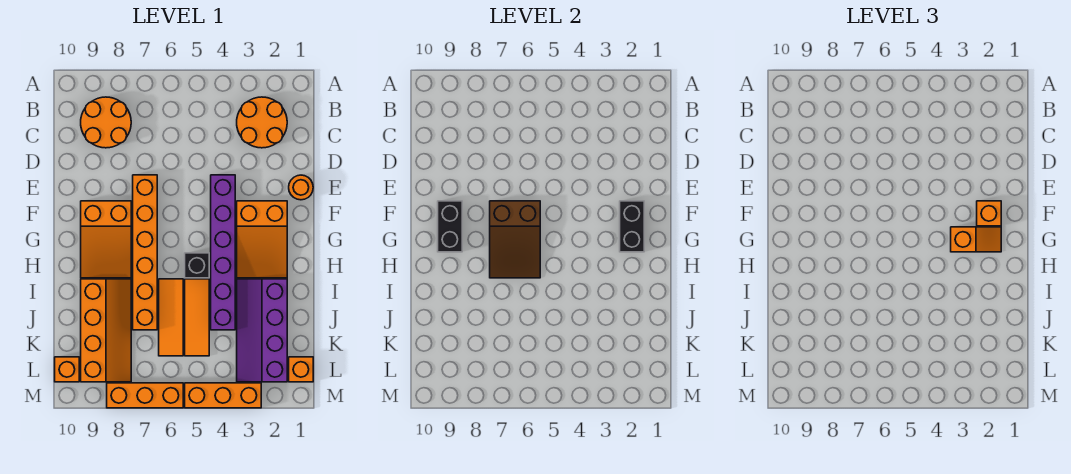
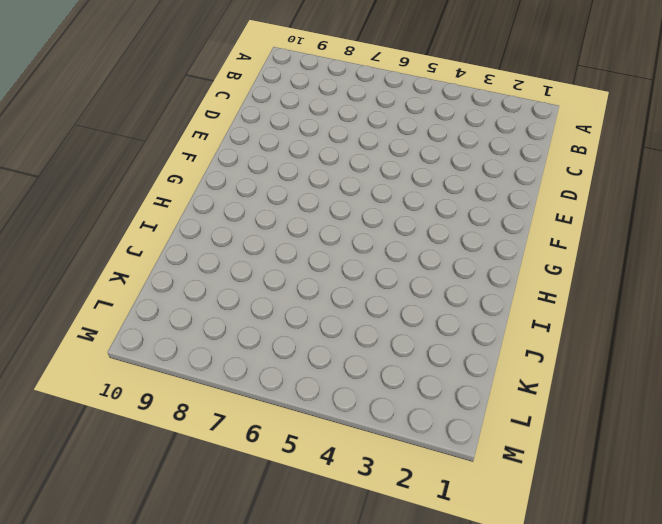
none -> orange 2x2 round brick [237,97,287,148]
none -> orange 2x2 round brick [81,97,131,148]
none -> orange 1x1 round brick [289,175,313,200]

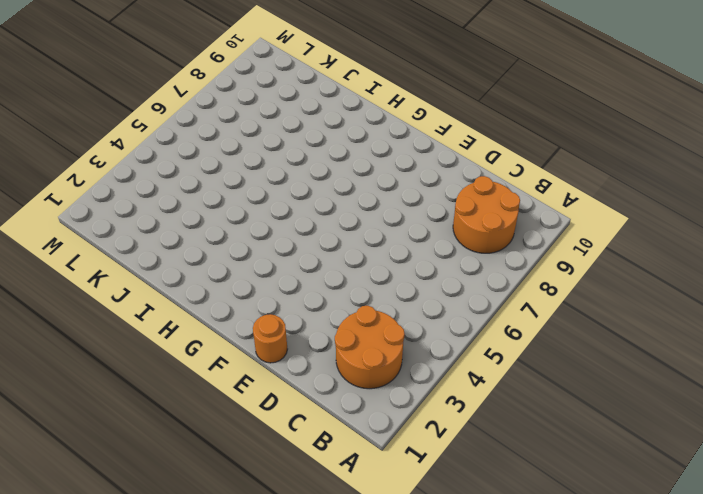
none -> purple 1x6 brick [211,175,235,330]
none -> orange 1x6 brick [133,175,157,330]
none -> orange 2x3 slope [237,201,287,278]

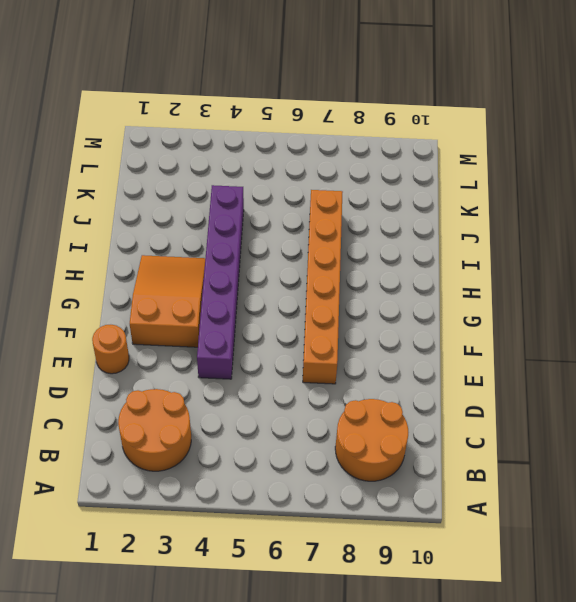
none -> orange 2x3 slope [81,201,131,278]
none -> black 1x1 brick [185,253,209,278]
none -> purple 2x4 slope [237,279,287,382]

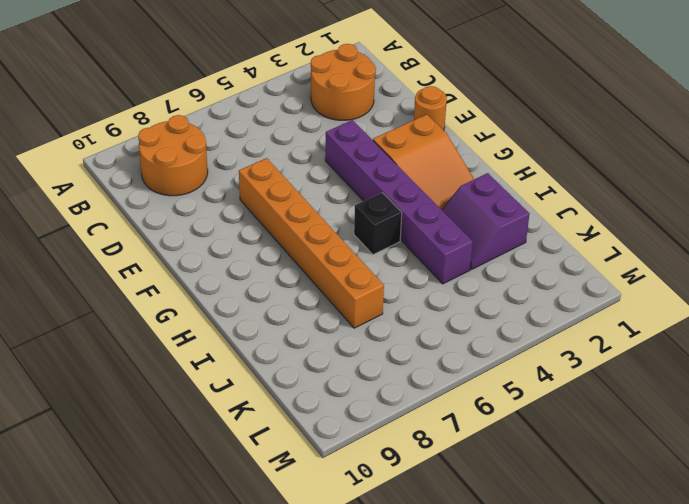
purple 2x2 slope [442,173,530,270] -> purple 2x4 slope [237,279,287,382]
none -> orange 2x3 slope [81,201,131,278]
none -> orange 1x3 tile [185,279,209,356]
none -> orange 1x3 tile [159,279,183,356]

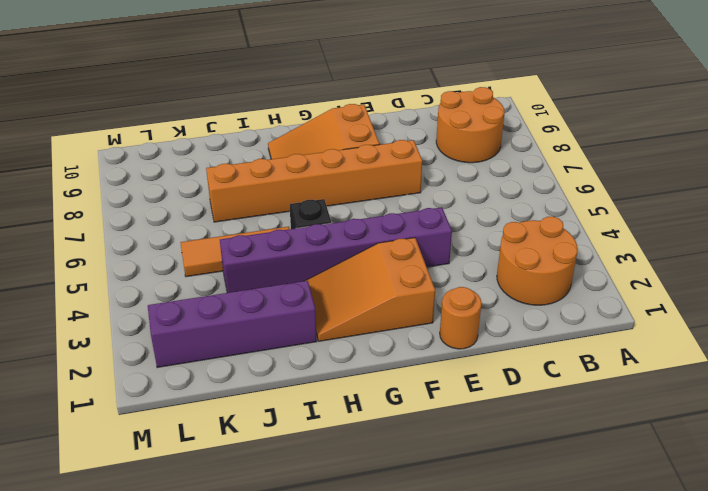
none -> orange 1x3 tile [159,279,183,356]
none -> orange 2x4 slope [81,279,131,382]
none -> orange 1x1 brick [289,357,313,382]

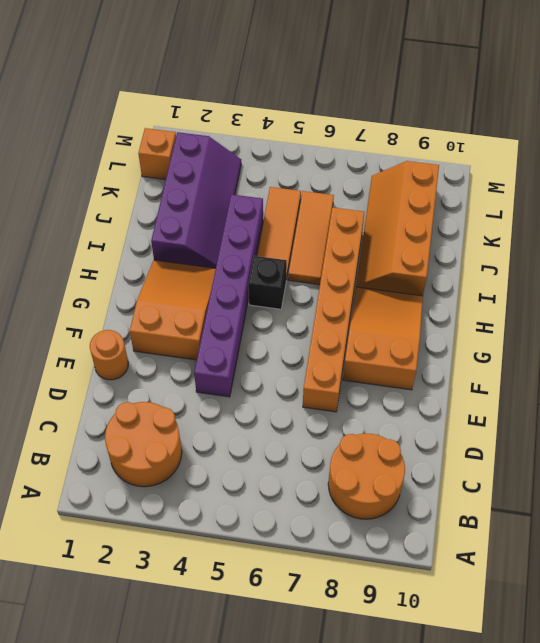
none -> orange 1x1 brick [55,357,79,382]
none -> orange 1x3 brick [185,383,261,408]
none -> orange 1x3 brick [107,383,183,408]

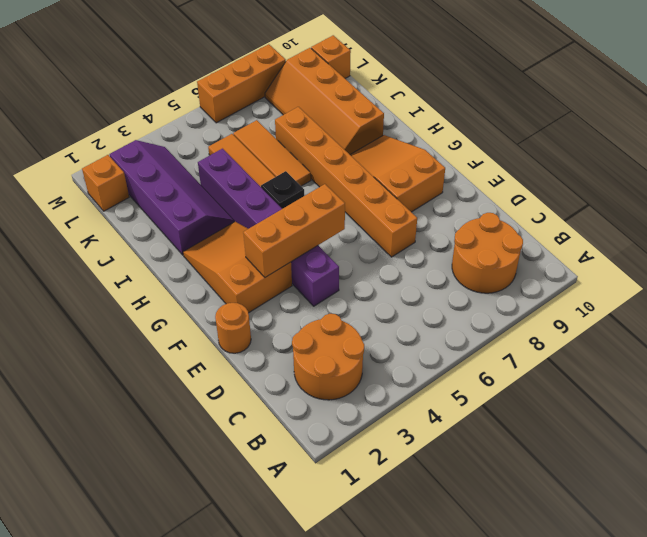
orange 1x3 brick [243,184,345,277] -> orange 1x3 brick moved to [185,383,261,408]
none -> black 1x2 brick [620,201,644,252]
none -> brown 2x3 slope [490,201,540,278]
none -> black 1x2 brick [438,201,462,252]

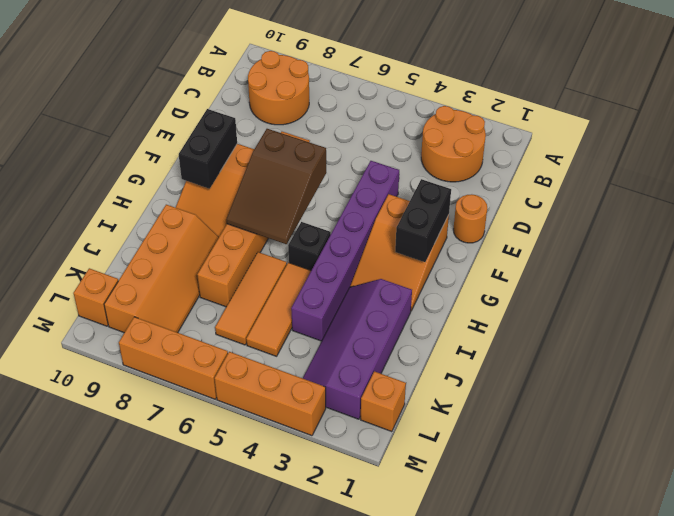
none -> orange 1x1 brick [977,201,1001,226]
none -> orange 1x2 slope [951,227,1001,252]

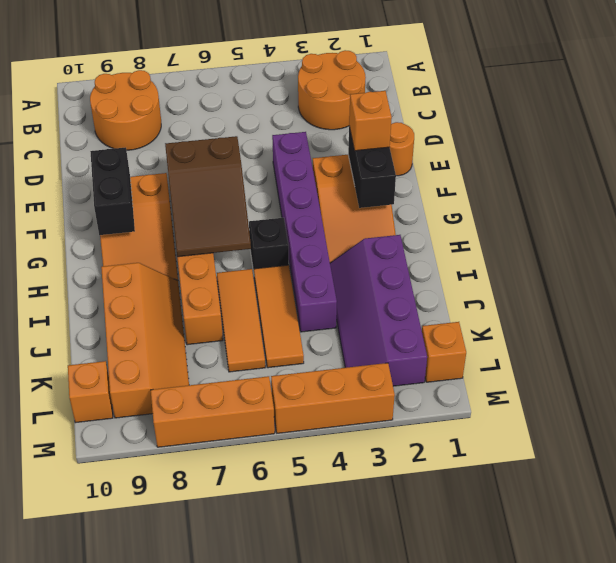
none -> orange 1x2 slope [951,227,1001,252]

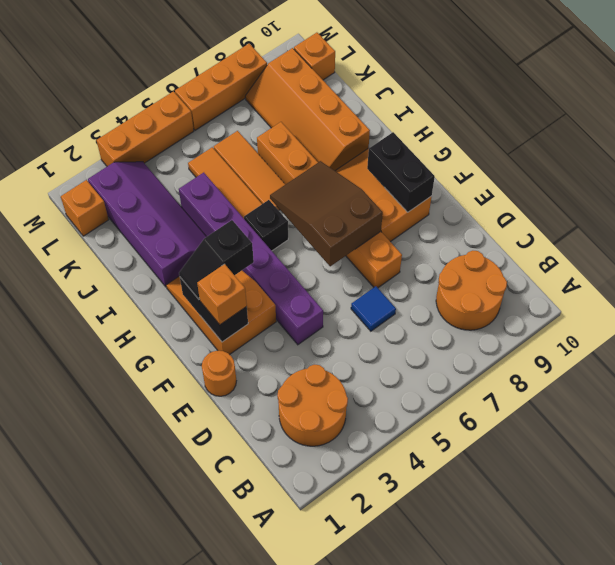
blue 1x1 tile [351,286,396,331] -> none
black 1x2 slope [179,220,254,299] -> orange 1x2 slope [951,227,1001,252]

